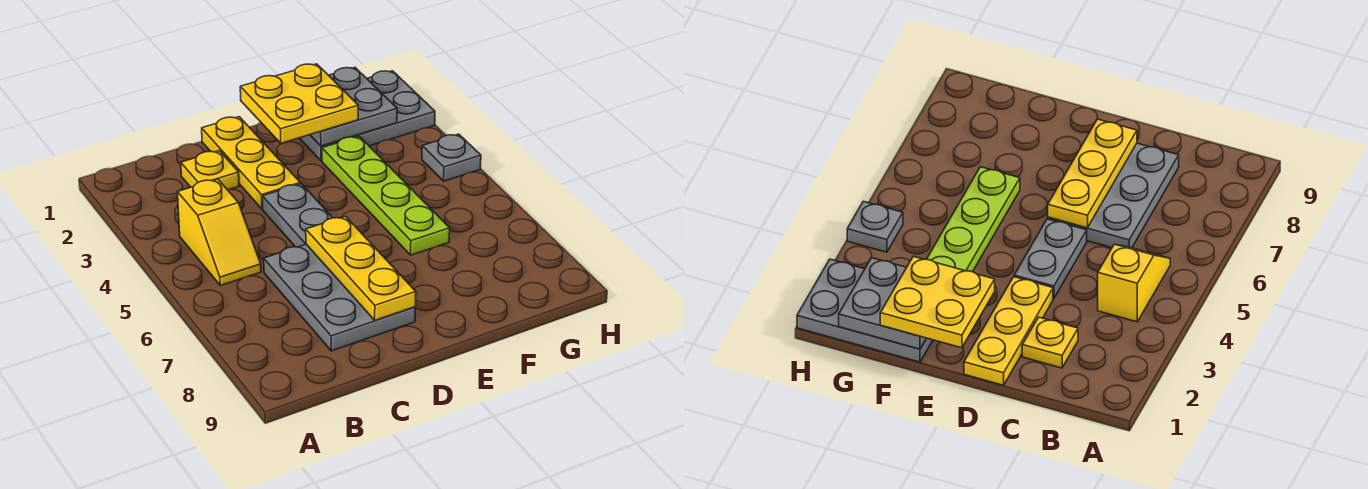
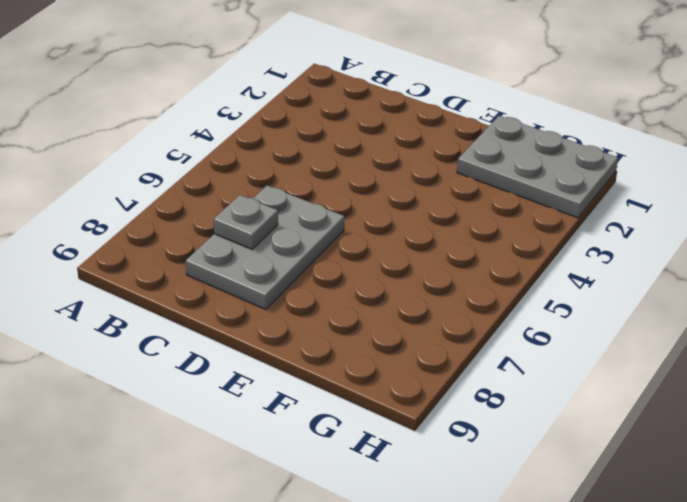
grey 1x1 plate [213,195,278,249] -> grey 1x1 plate moved to [422,134,481,181]
none -> yellow 1x2 slope [177,179,261,285]
none -> yellow 1x1 plate [181,151,239,190]

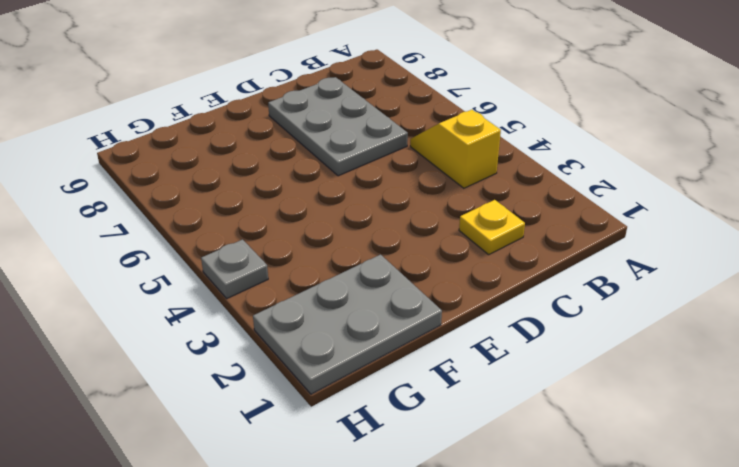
none -> yellow 1x3 plate [202,117,300,209]
none -> grey 1x2 plate [263,184,333,247]

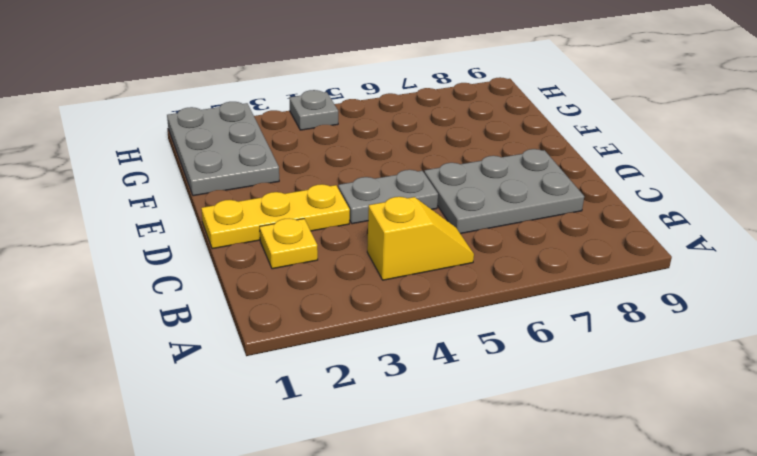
none -> lime 1x4 plate [322,136,450,255]
none -> yellow 1x3 plate [306,216,416,320]

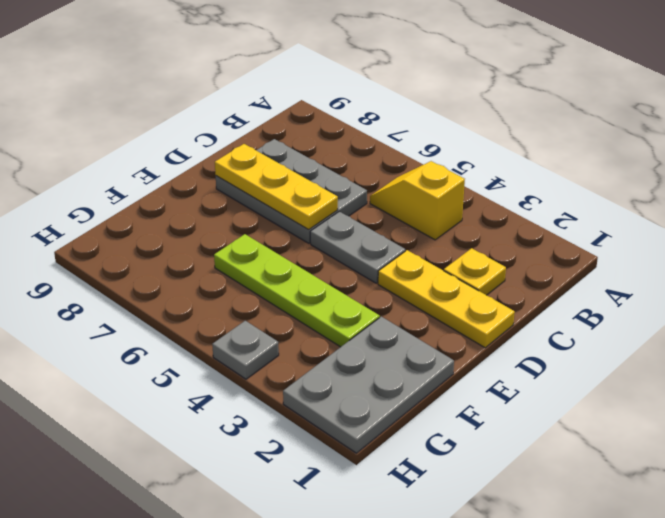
none -> grey 2x2 plate [310,68,397,146]
none -> yellow 2x2 plate [240,64,358,143]

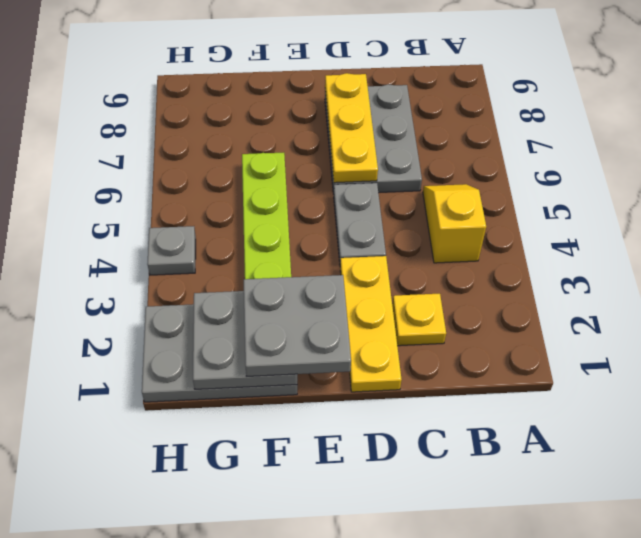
grey 2x2 plate [244,275,351,376] -> yellow 2x2 plate [240,64,358,143]

